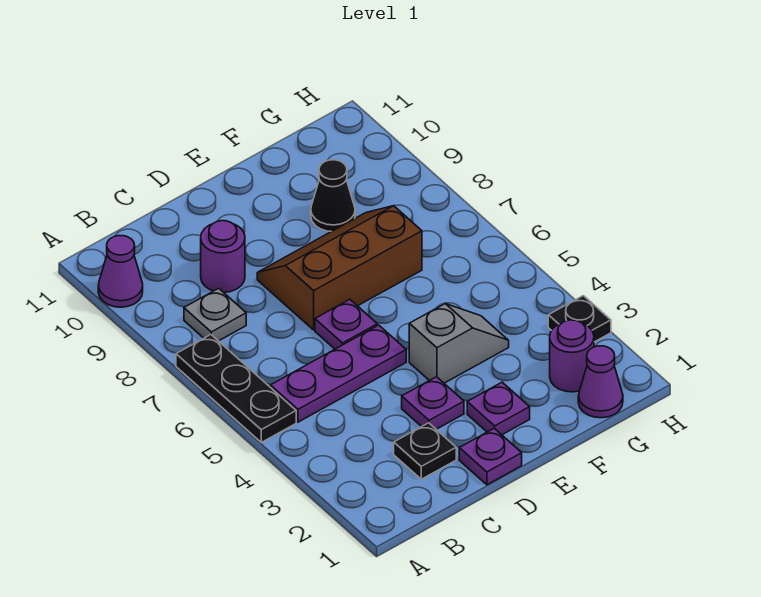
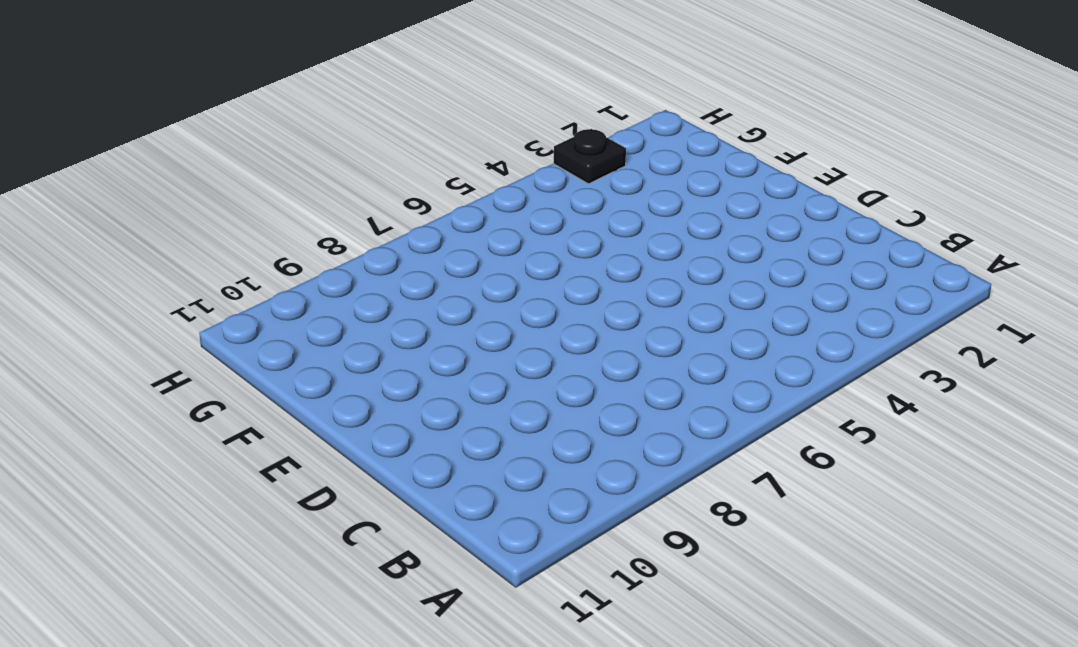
none -> black 1x3 plate [176,335,296,442]
none -> purple 1x1 cone [98,236,143,307]
none -> purple 1x3 plate [270,325,406,422]

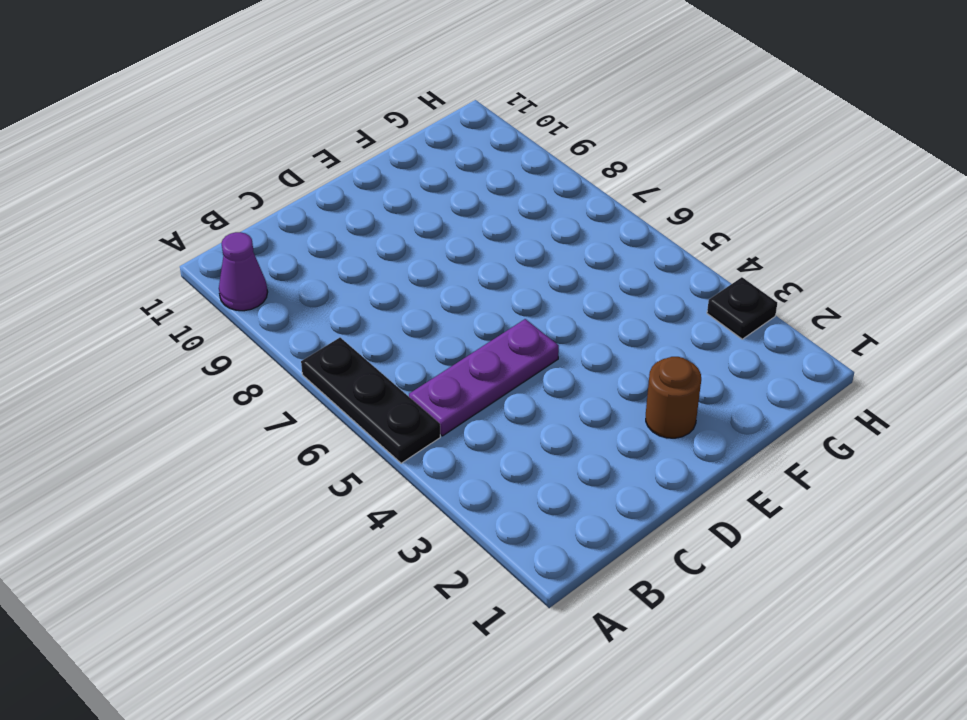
brown 1x1 round brick [646,357,701,438] -> purple 1x1 plate [467,382,530,435]
none -> grey 1x1 plate [184,288,246,341]
none -> black 1x1 plate [394,423,456,479]
none -> purple 1x1 round brick [201,221,245,292]

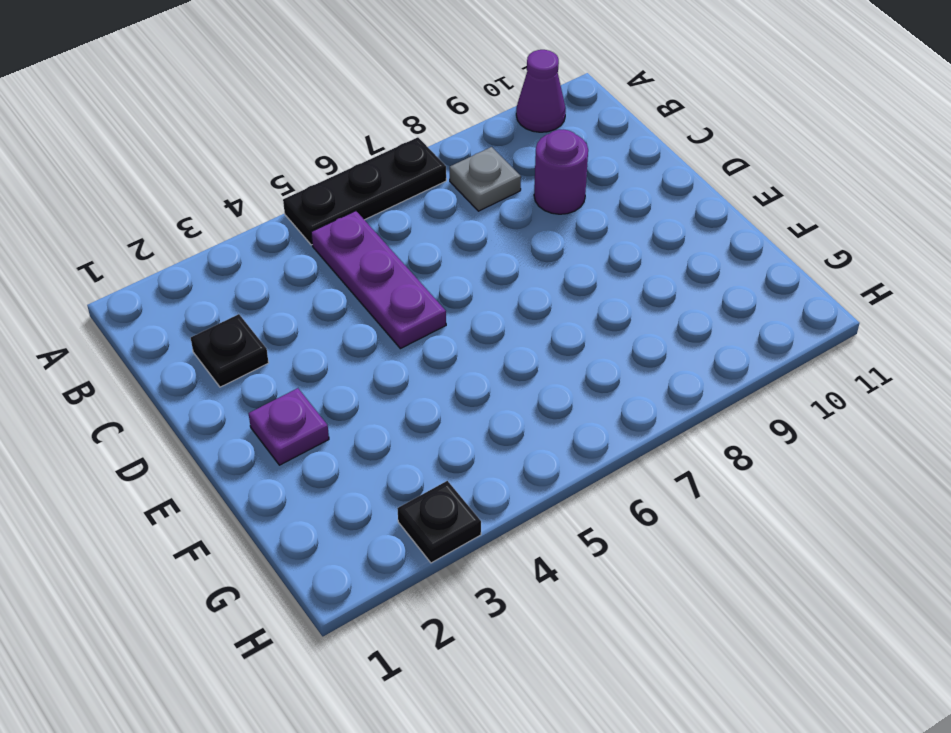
none -> purple 1x1 plate [459,428,522,485]
none -> purple 1x1 plate [402,377,464,429]
none -> purple 1x1 plate [315,299,377,349]

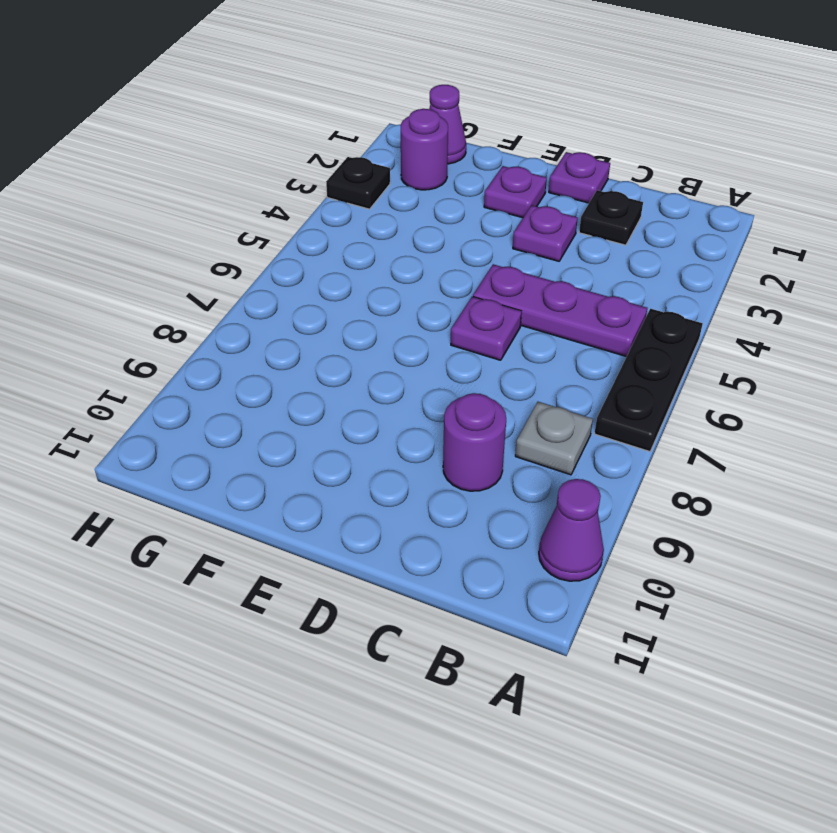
none -> brown 2x3 slope [257,206,422,330]
none -> grey 1x2 slope [409,304,509,383]
none -> black 1x1 cone [311,160,355,231]

